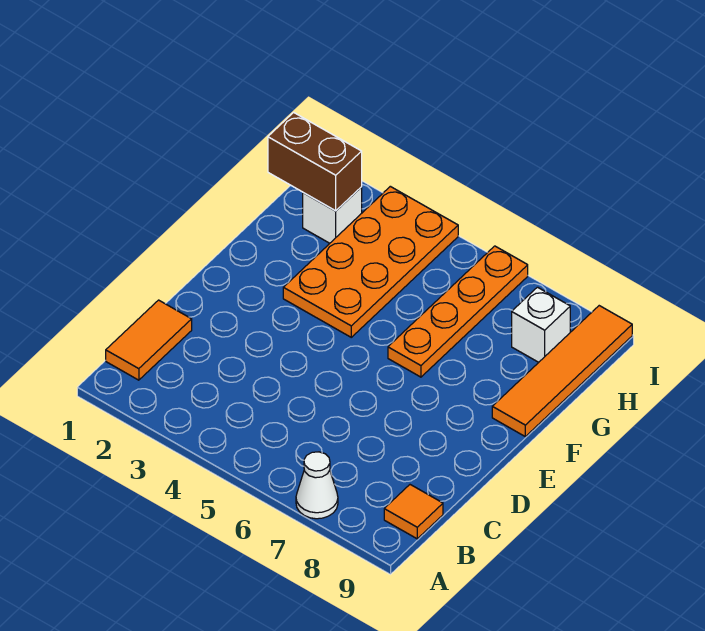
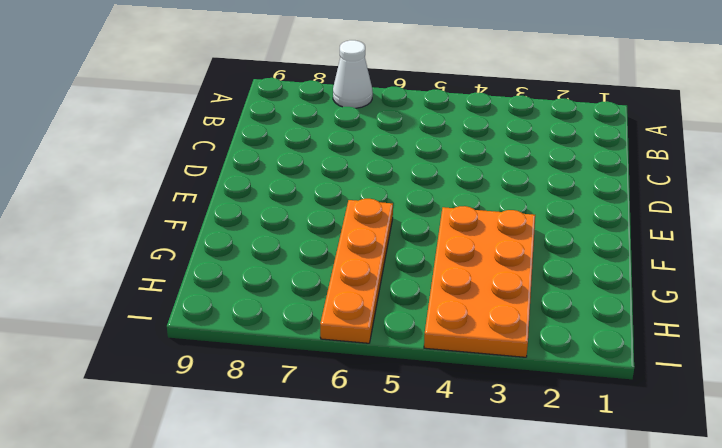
none -> orange 1x2 tile [106,300,192,380]
none -> orange 1x1 tile [384,485,443,539]

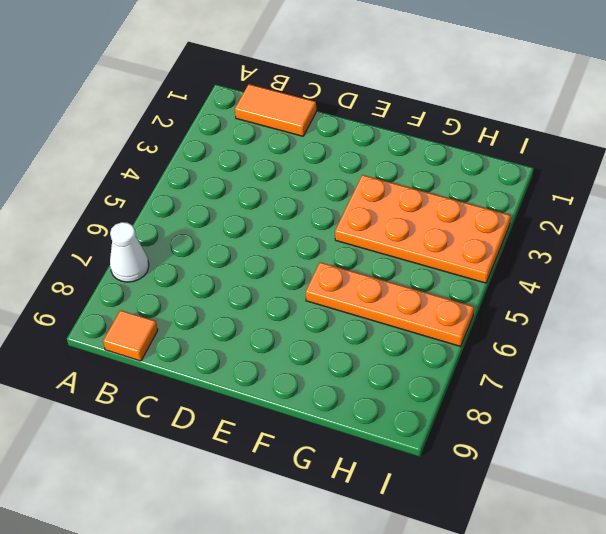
none -> orange 1x4 tile [492,306,632,436]
none -> white 1x1 brick [303,187,362,243]

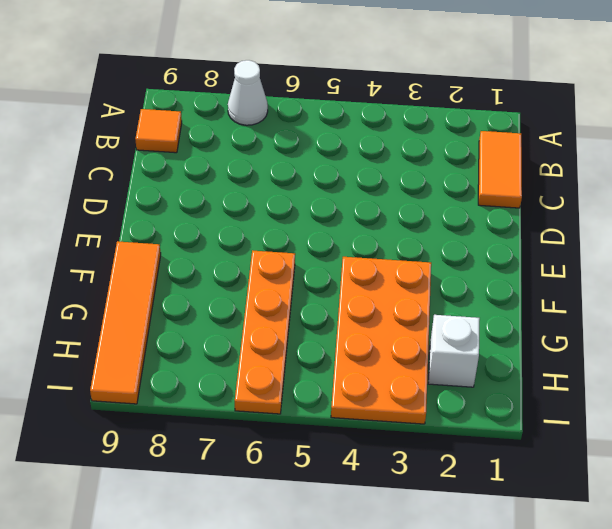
none -> white 1x1 brick [512,287,570,362]
none -> brown 1x2 brick [268,112,362,211]

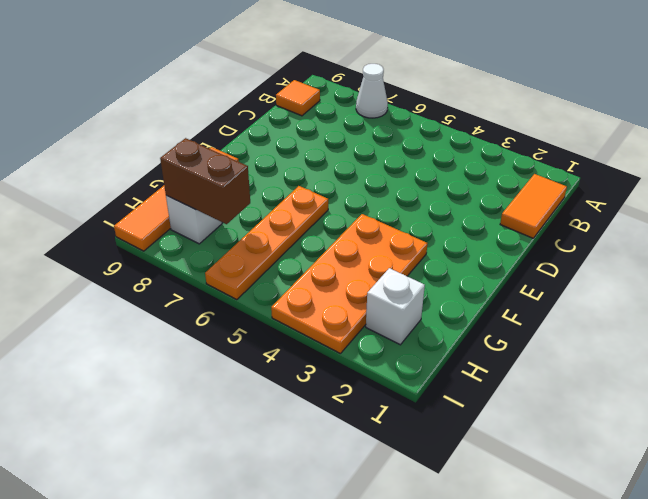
brown 1x2 brick [160,138,250,224] -> brown 1x2 brick moved to [268,112,362,211]

